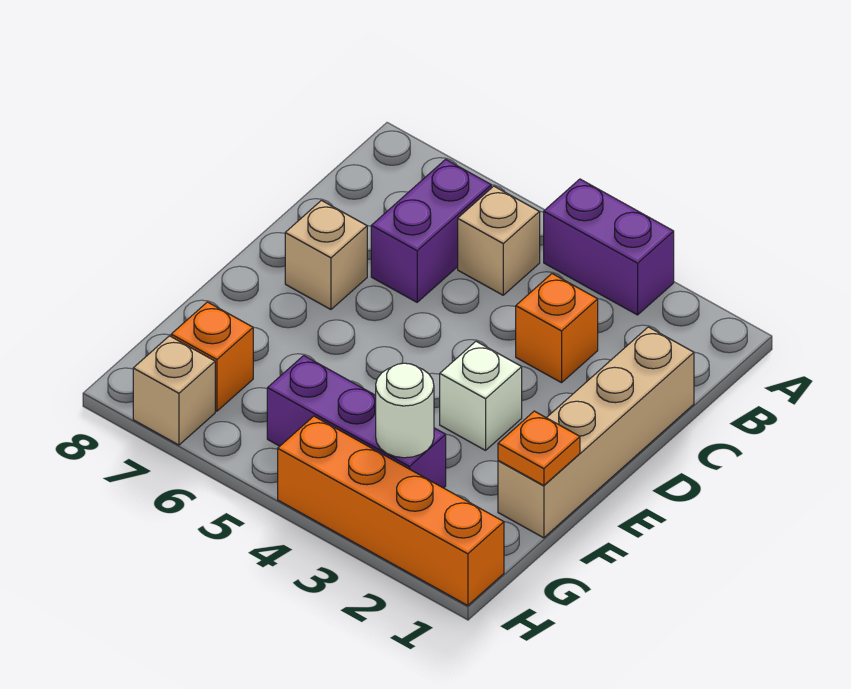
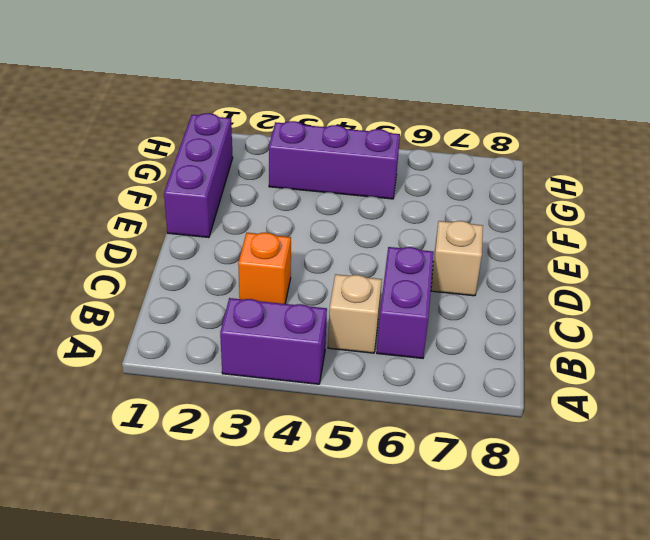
purple 1x3 brick [164,113,233,238] -> tan 1x4 brick [498,327,694,538]
none -> white 1x1 brick [440,341,522,450]
none -> orange 1x1 brick [171,302,253,411]
none -> orange 1x4 brick [278,416,504,606]

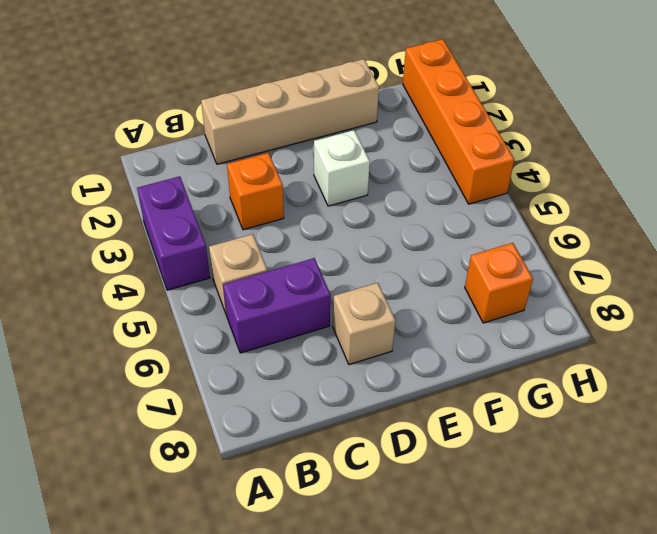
none -> purple 1x3 brick [267,356,446,488]
none -> tan 1x1 brick [133,336,215,445]
none -> orange 1x1 plate [498,411,580,486]

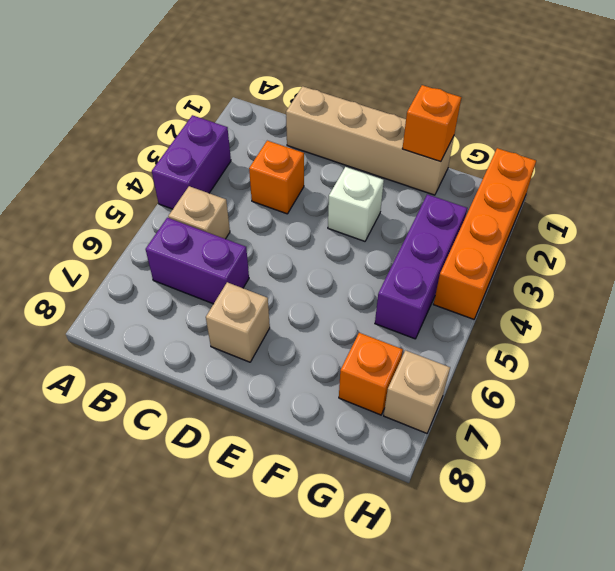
orange 1x1 brick [402,85,461,161] -> orange 1x1 plate [498,411,580,486]
none -> white 1x1 round brick [376,363,434,458]

